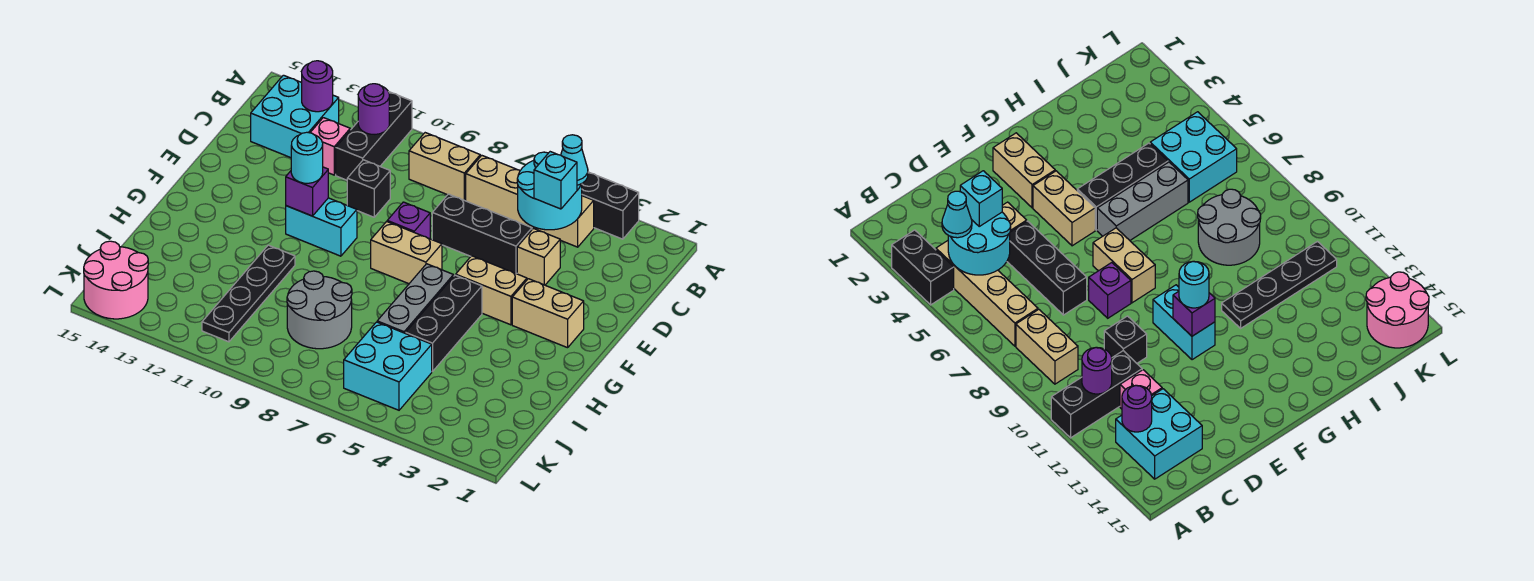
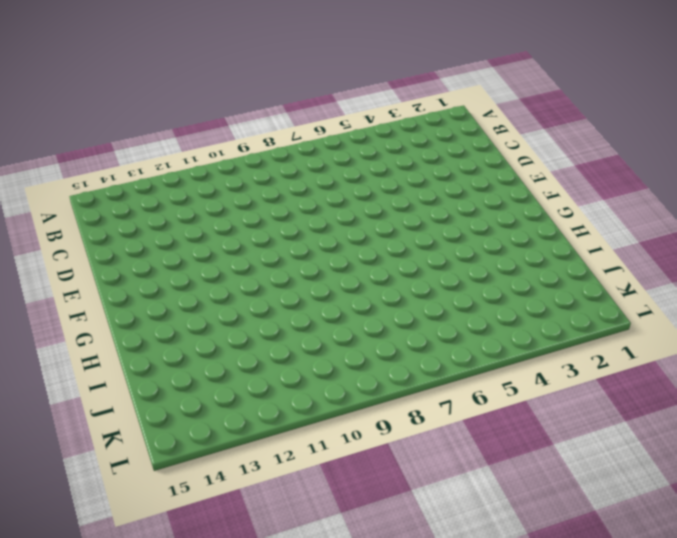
none -> black 1x2 brick [582,172,639,239]
none -> black 1x3 brick [336,91,412,180]
none -> tan 1x4 brick [465,155,594,247]

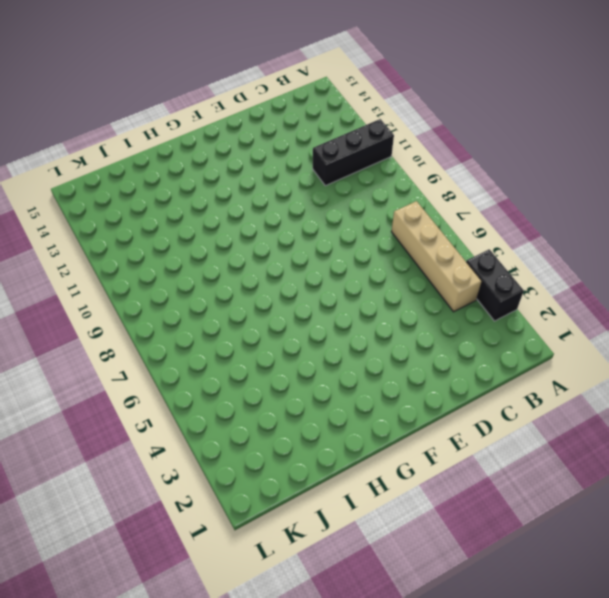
none -> tan 1x2 brick [409,133,480,201]
none -> cyan 2x2 brick [251,75,339,158]
none -> pink 1x1 brick [310,118,350,175]

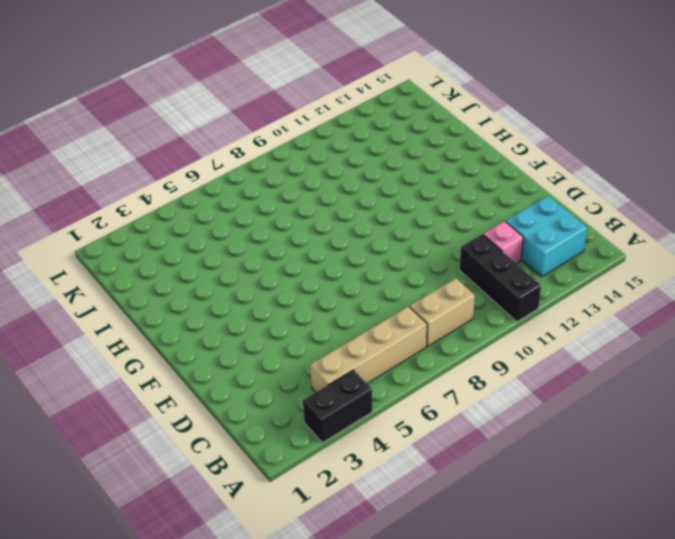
none -> tan 1x1 brick [517,228,560,285]
none -> black 1x3 brick [432,194,532,274]
none -> black 1x1 brick [347,160,390,217]

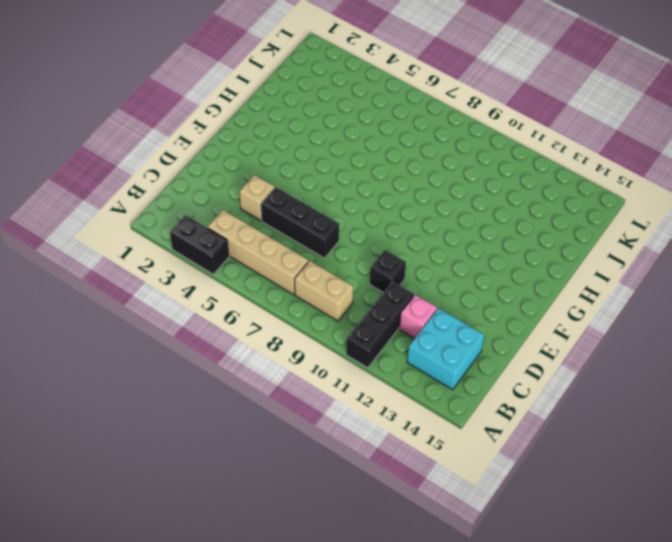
none -> purple 1x1 brick [387,202,430,239]
none -> tan 1x2 brick [512,279,584,348]
none -> tan 1x2 brick [456,256,527,325]

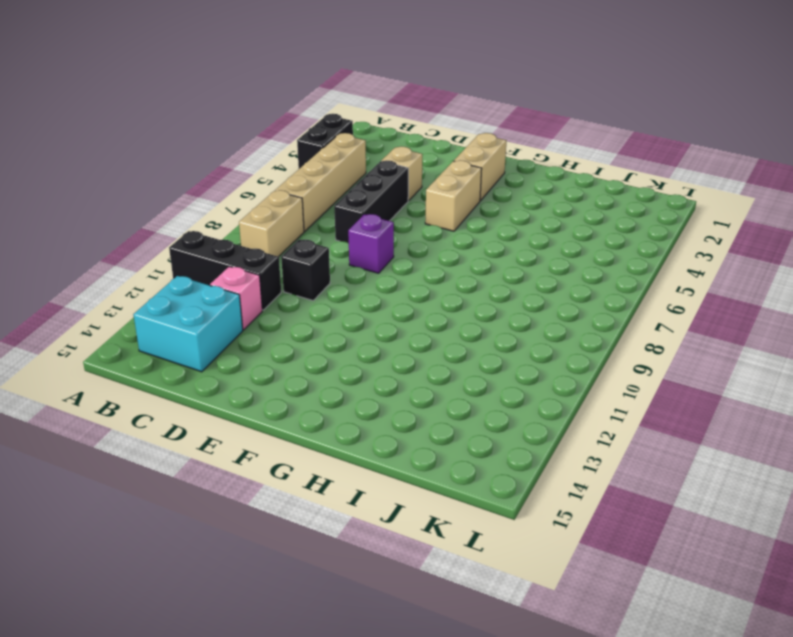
none -> tan 1x2 brick [371,222,442,284]
none -> cyan 1x2 brick [286,198,357,256]
none -> black 1x3 brick [406,275,482,372]

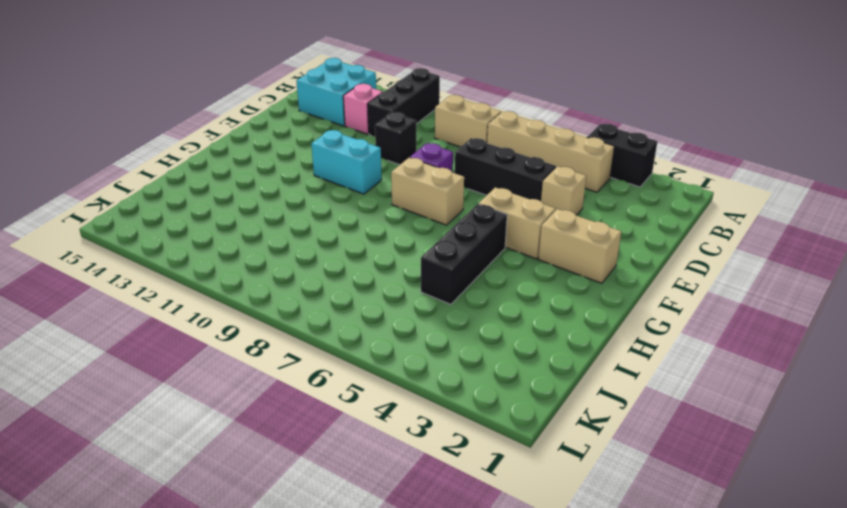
none -> grey 1x3 brick [377,264,454,333]
none -> black 1x4 plate [202,245,295,342]
none -> grey 2x2 round brick [287,271,352,349]

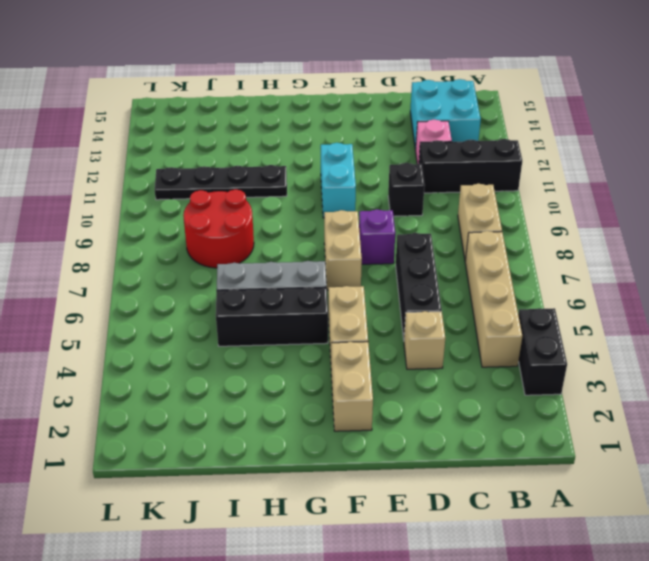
red 2x2 round brick [183,190,254,268] -> grey 2x2 round brick [287,271,352,349]
none -> cyan 2x2 brick [344,322,432,410]
none -> pink 2x2 round brick [84,241,148,319]
none -> cyan 2x2 round brick [517,152,582,230]

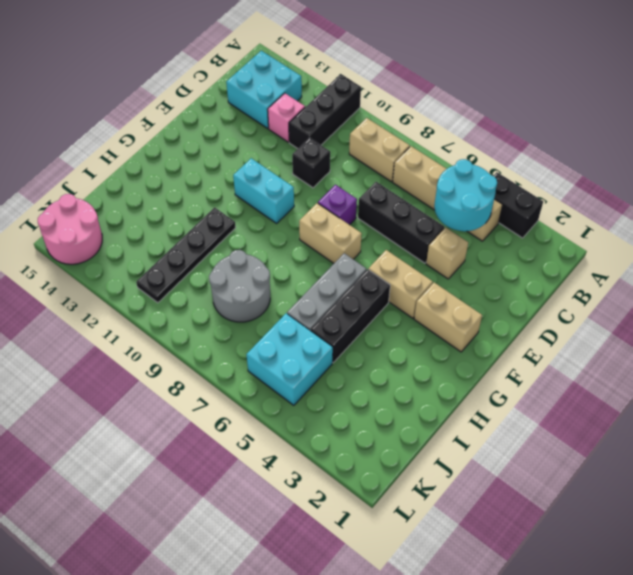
none -> purple 1x1 round brick [358,84,389,134]
none -> purple 1x1 round brick [302,61,333,112]
none -> purple 1x1 brick [286,167,328,216]

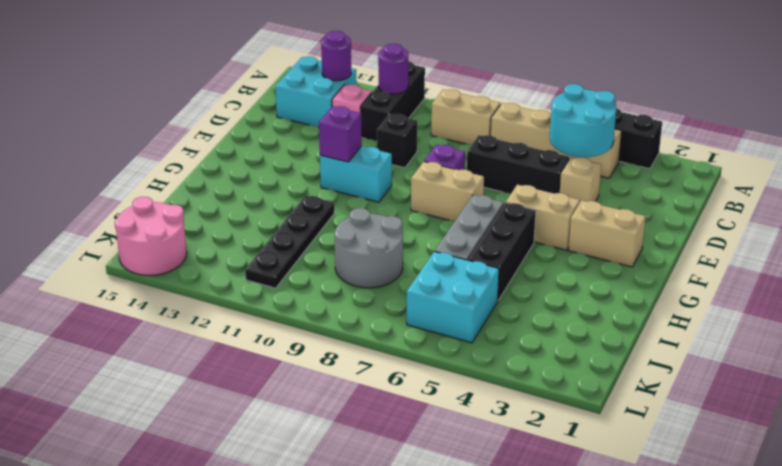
none -> cyan 1x1 cone [561,135,588,185]
none -> cyan 1x1 brick [534,152,577,209]
none -> cyan 1x1 round brick [291,132,323,183]

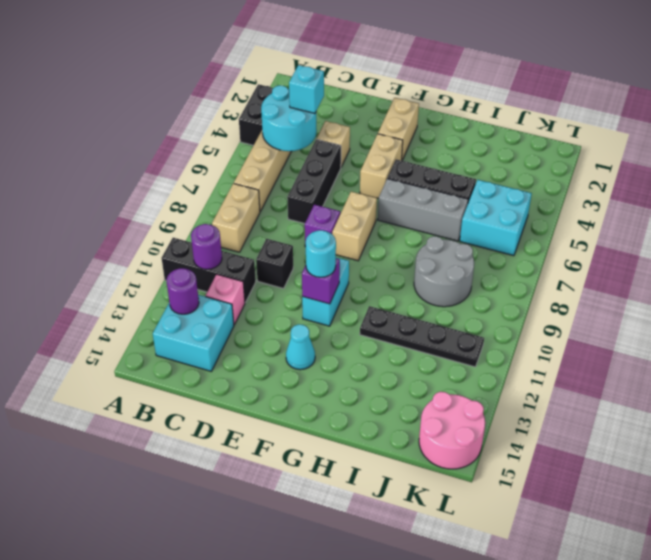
cyan 1x1 cone [286,324,315,370] -> cyan 1x1 cone moved to [561,135,588,185]

